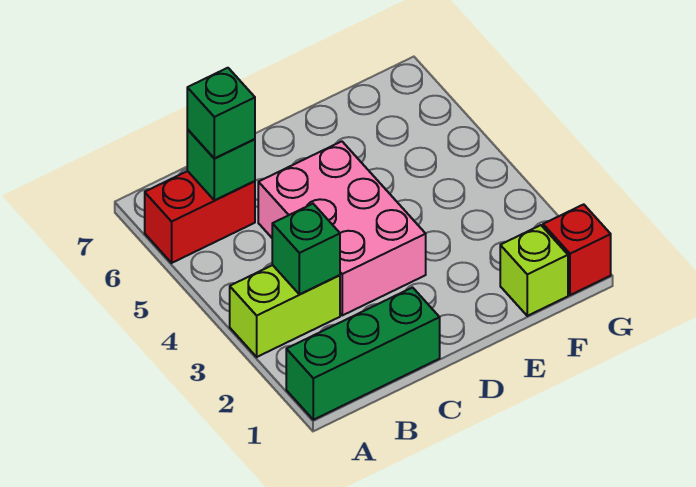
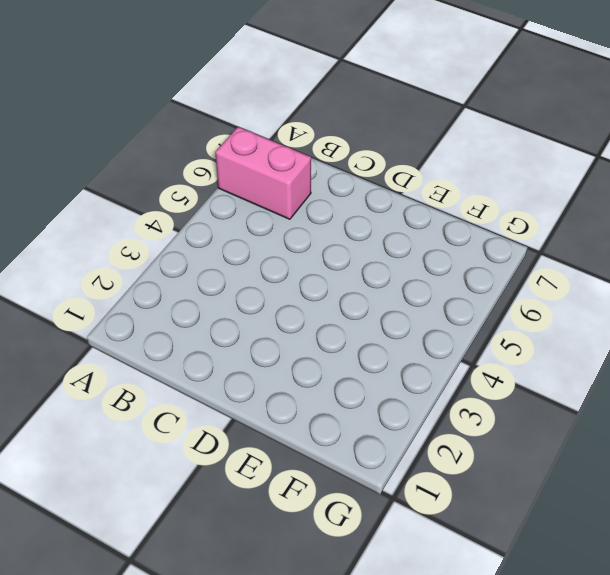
pink 1x2 brick [215,127,311,219] -> red 1x2 brick [145,171,255,263]
none -> green 1x3 brick [286,288,440,420]
none -> lime 1x2 brick [230,265,340,357]

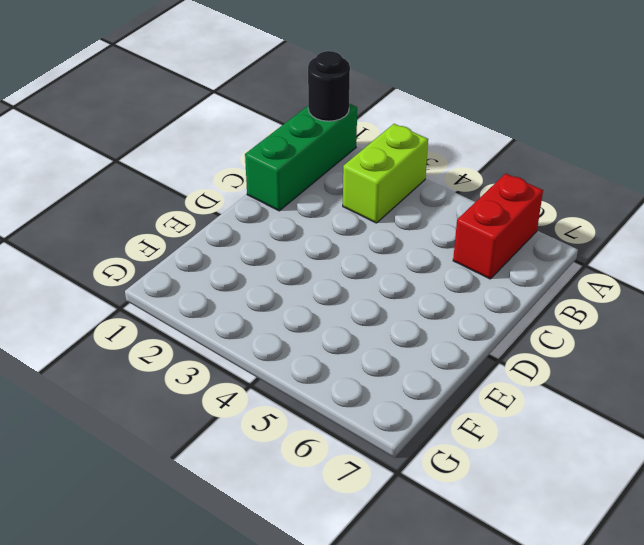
black 1x1 round brick [308,51,350,121] -> none
none -> pink 2x3 brick [258,141,426,315]
none -> lime 1x1 brick [500,225,568,316]

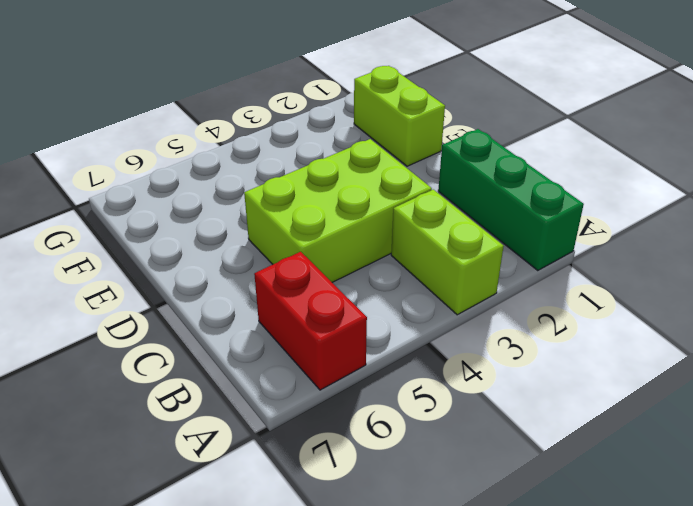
lime 2x3 brick [244,139,432,282] -> pink 2x3 brick [258,141,426,315]
lime 1x2 brick [354,66,445,166] -> lime 1x1 brick [500,225,568,316]
none -> red 1x1 brick [543,204,611,295]
none -> green 1x1 brick [272,204,340,294]

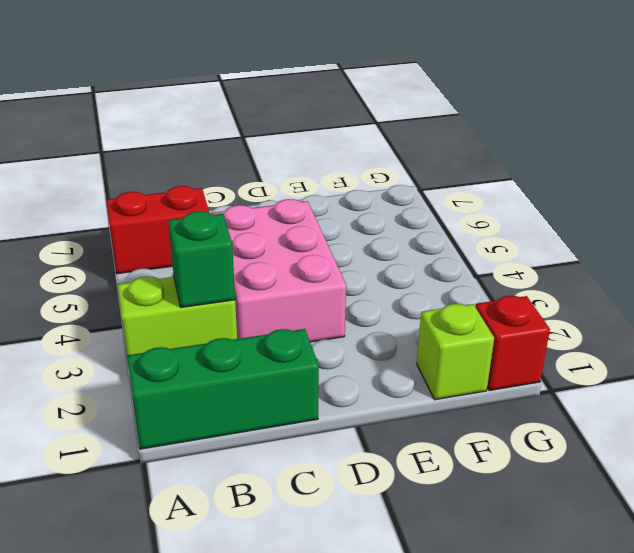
none -> green 1x1 brick [187,129,255,200]
none -> green 1x1 brick [187,68,255,158]

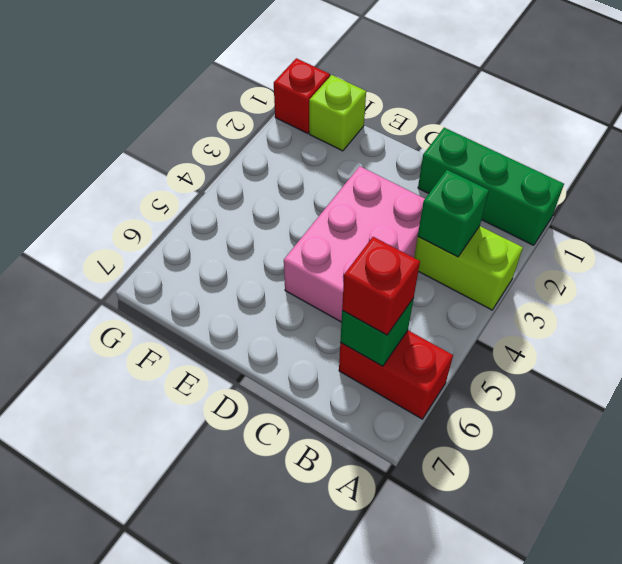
red 1x1 brick [342,237,420,335] -> green 1x1 brick [187,68,255,158]

